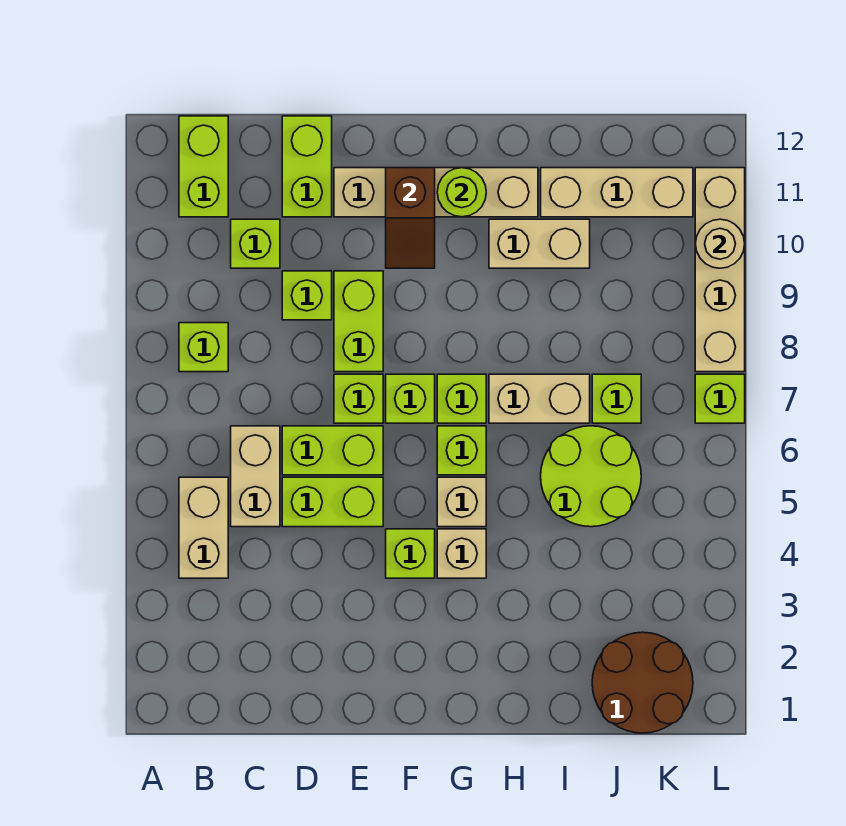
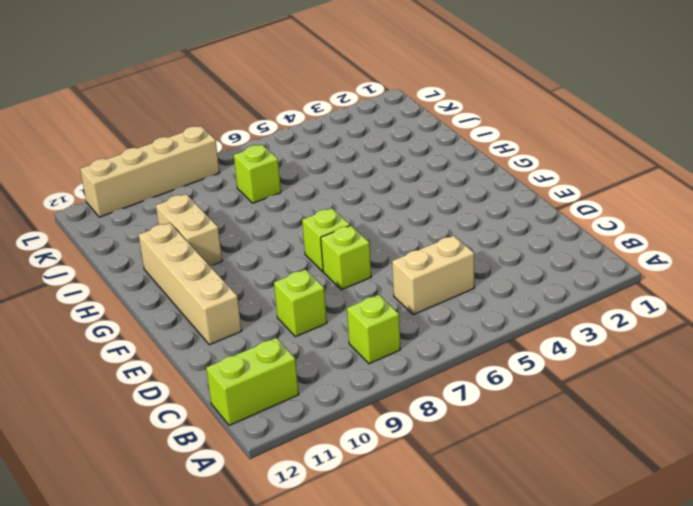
none -> tan 1x2 brick [179,477,228,578]
none -> lime 1x1 brick [231,219,280,268]
none -> lime 1x2 brick [282,477,383,527]

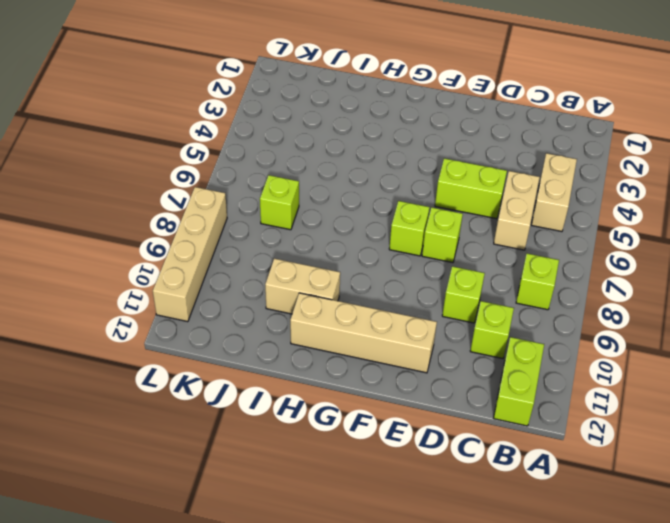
none -> lime 1x2 brick [282,426,383,475]
none -> lime 1x2 brick [282,116,332,217]
none -> lime 1x2 brick [334,271,383,372]

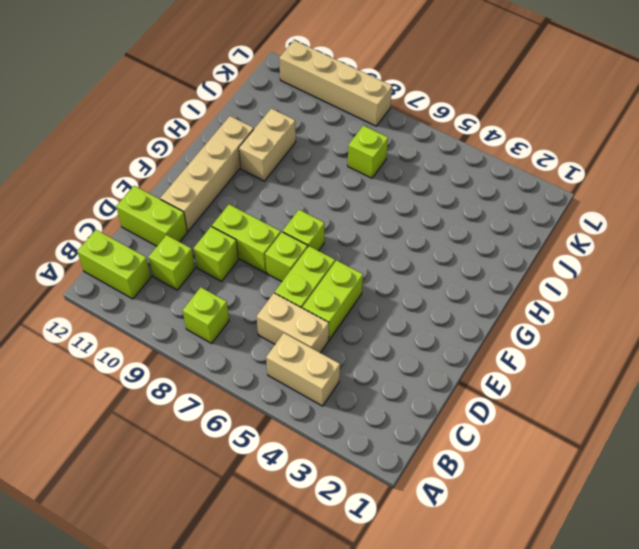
none -> lime 1x1 brick [386,529,435,578]
none -> tan 1x1 brick [437,529,486,578]
none -> tan 1x1 brick [437,477,486,527]

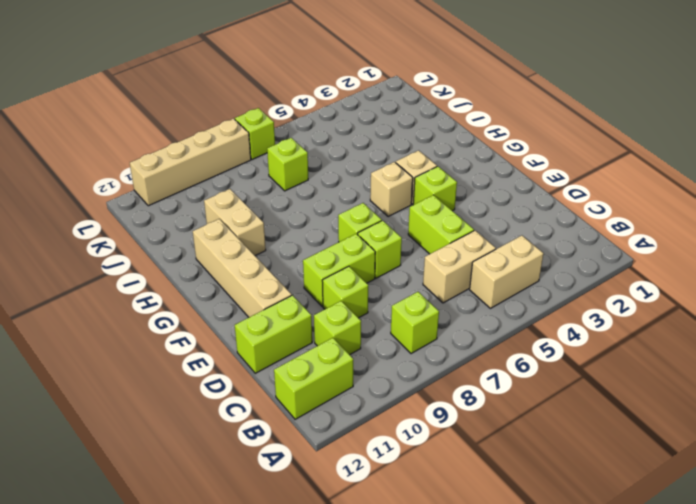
none -> lime 1x2 brick [282,426,383,475]
none -> lime 1x1 brick [437,426,486,475]
none -> lime 1x1 brick [437,374,486,423]

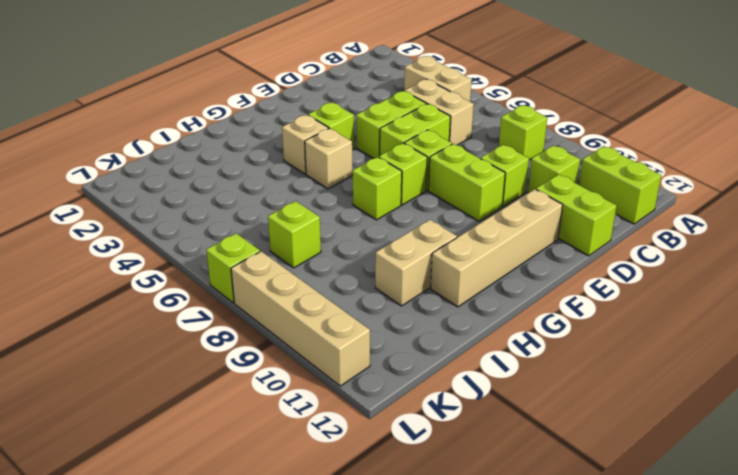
none -> lime 1x1 brick [437,426,486,475]
none -> tan 1x2 brick [489,374,590,423]
none -> lime 2x2 round brick [541,426,641,527]

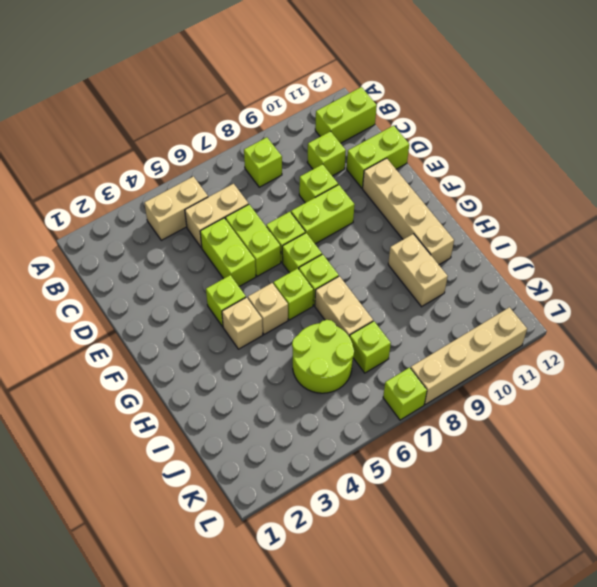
none -> tan 1x3 brick [541,168,693,217]
none -> brown 2x2 round brick [592,632,693,733]
none -> brown 1x2 slope [386,168,435,268]

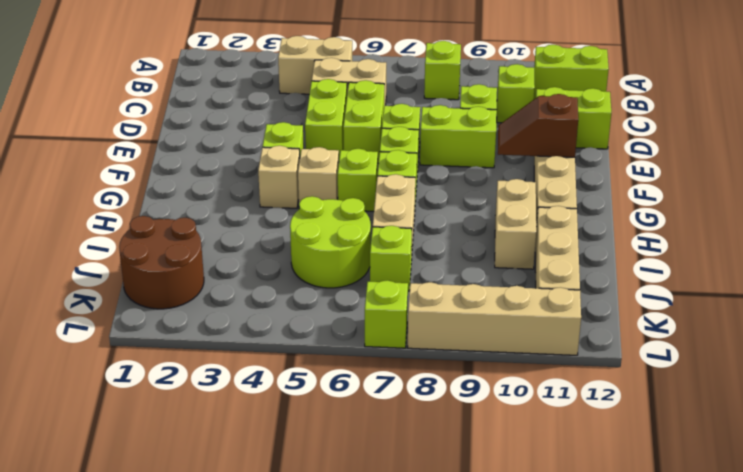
none -> lime 1x1 round brick [437,168,486,217]
none -> tan 1x1 round brick [695,219,745,268]

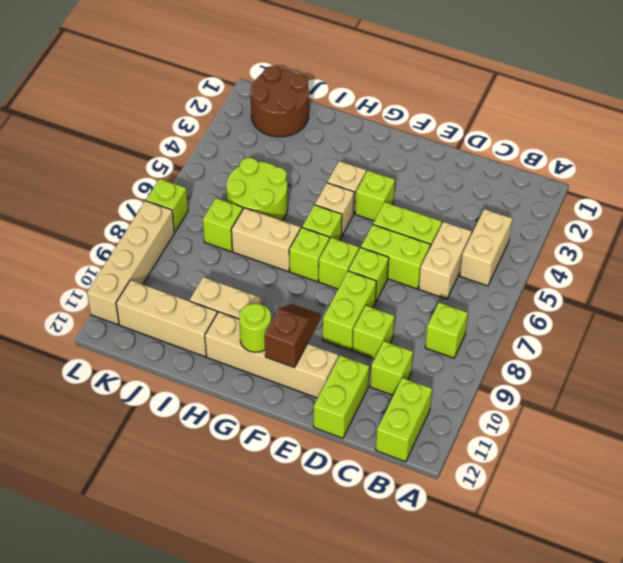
none -> tan 1x1 round brick [695,219,745,268]

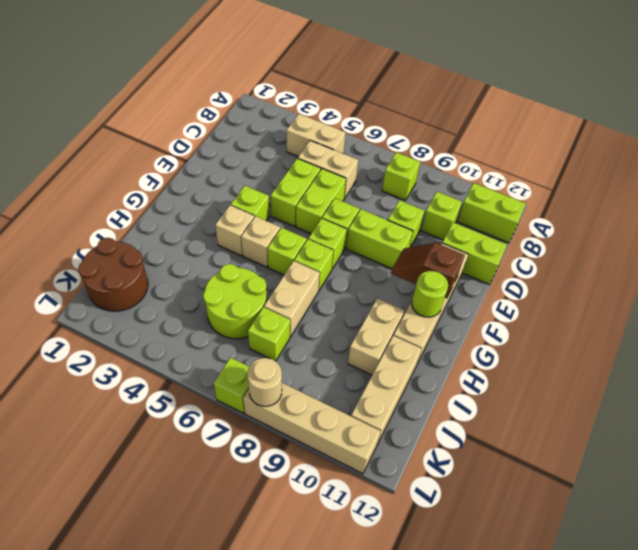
tan 1x1 round brick [248,358,282,406] -> tan 1x1 round brick moved to [695,219,745,268]

